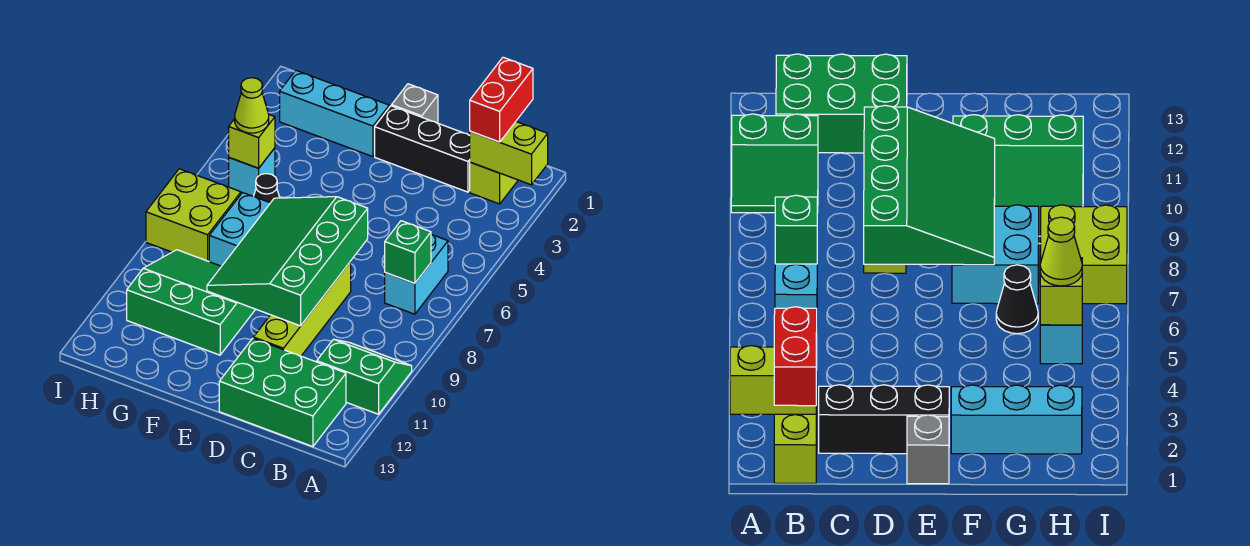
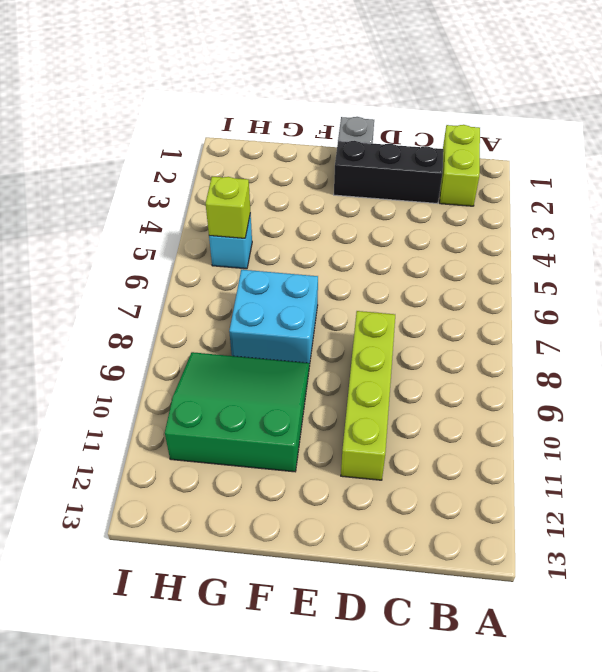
none -> green 2x2 slope [317,339,412,414]
none -> cyan 1x2 brick [385,234,448,314]
none -> green 2x3 brick [219,338,346,447]

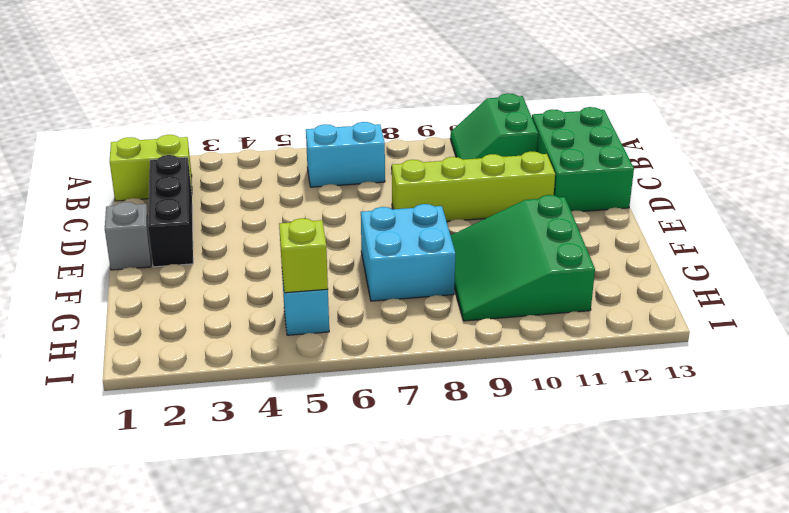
none -> cyan 1x3 brick [280,71,389,157]
none -> black 1x1 cone [254,174,280,203]
none -> lime 2x2 brick [146,169,241,261]

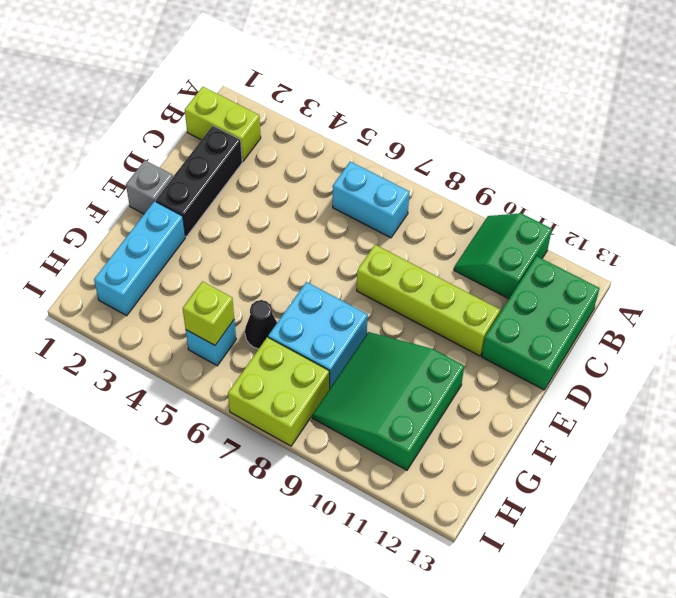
none -> lime 1x2 brick [470,122,548,185]
none -> green 1x1 brick [385,221,431,283]
none -> green 3x4 slope [207,197,368,326]

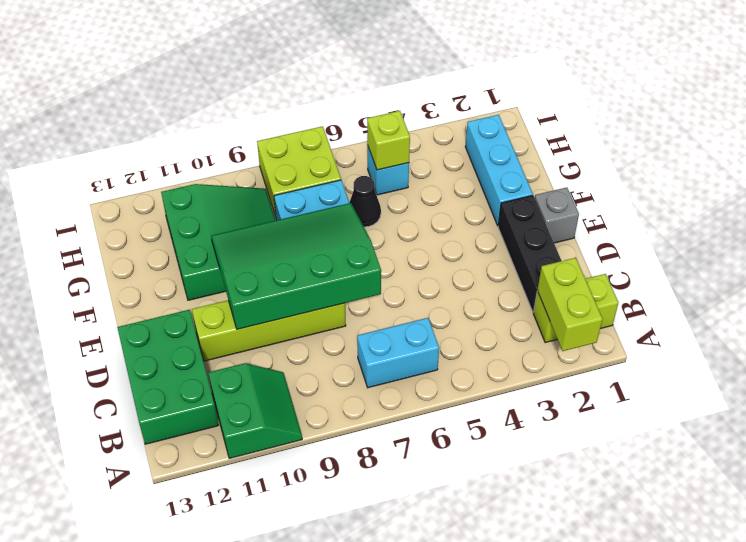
none -> green 1x1 brick [385,221,431,283]
none -> red 1x2 brick [470,57,533,142]
none -> lime 1x1 cone [235,78,269,133]

